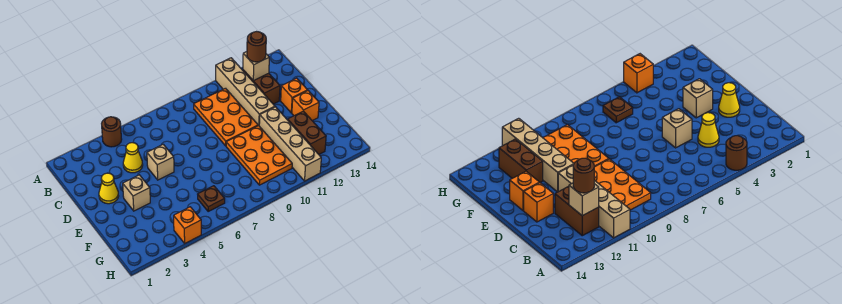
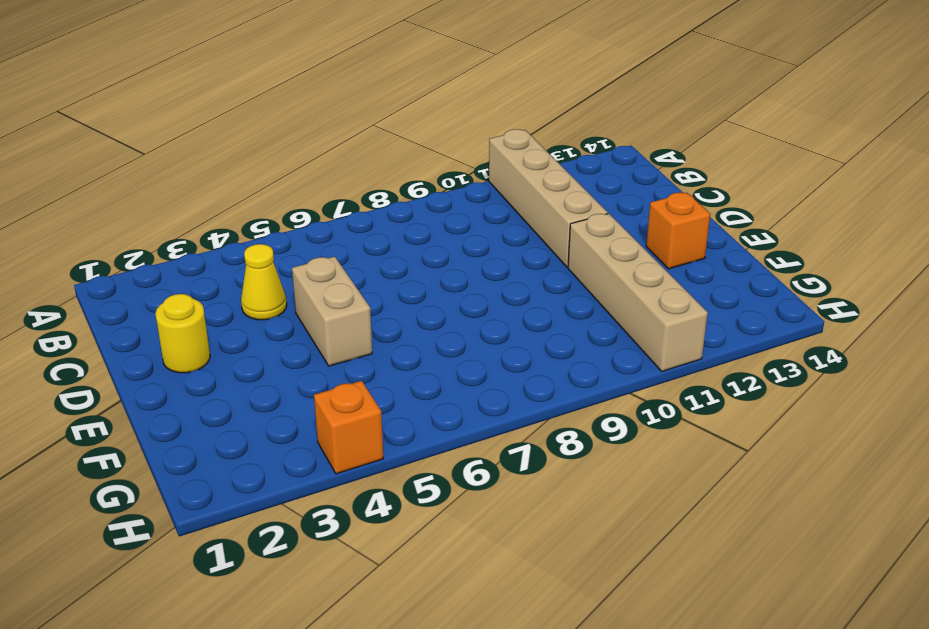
yellow 1x1 round brick [155,294,210,373] -> yellow 1x1 cone [99,173,119,204]
tan 1x2 brick [292,257,372,366] -> tan 1x1 brick [147,144,174,180]
none -> brown 1x1 round brick [102,117,122,147]
none -> orange 2x3 plate [194,88,258,146]
none -> brown 1x2 brick [243,70,280,104]

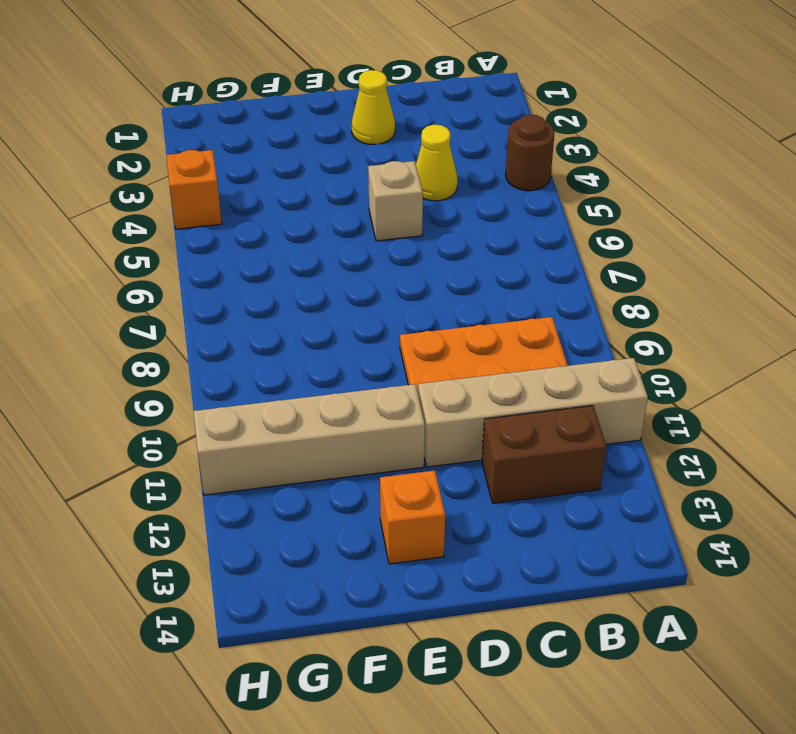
none -> orange 1x1 brick [281,78,308,113]
none -> tan 1x1 brick [123,175,150,211]
none -> orange 2x3 plate [226,126,292,185]

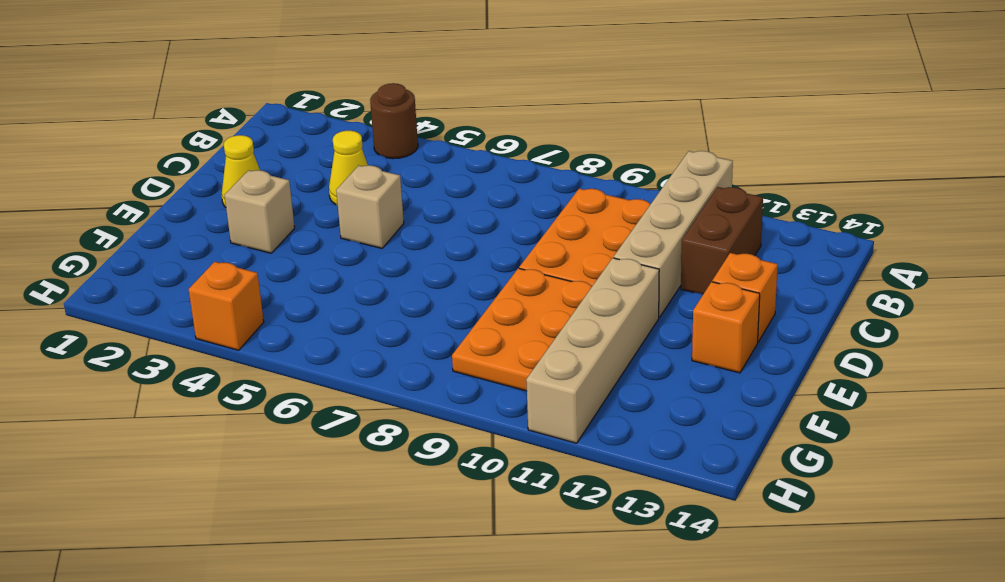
none -> brown 1x2 brick [288,111,326,154]
none -> brown 1x1 plate [198,186,225,211]
none -> tan 1x1 brick [243,52,269,81]

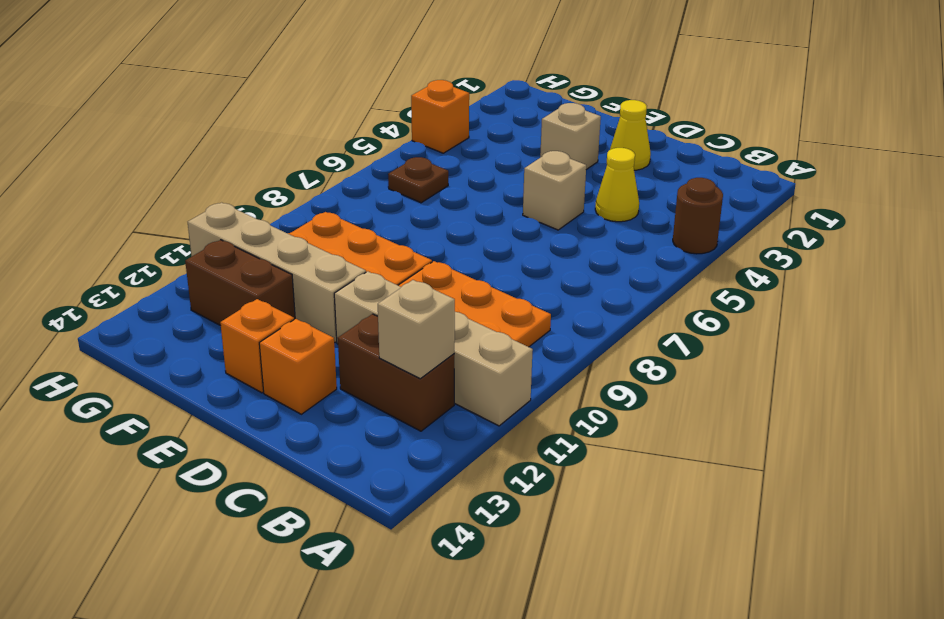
none -> brown 1x1 round brick [247,32,266,62]

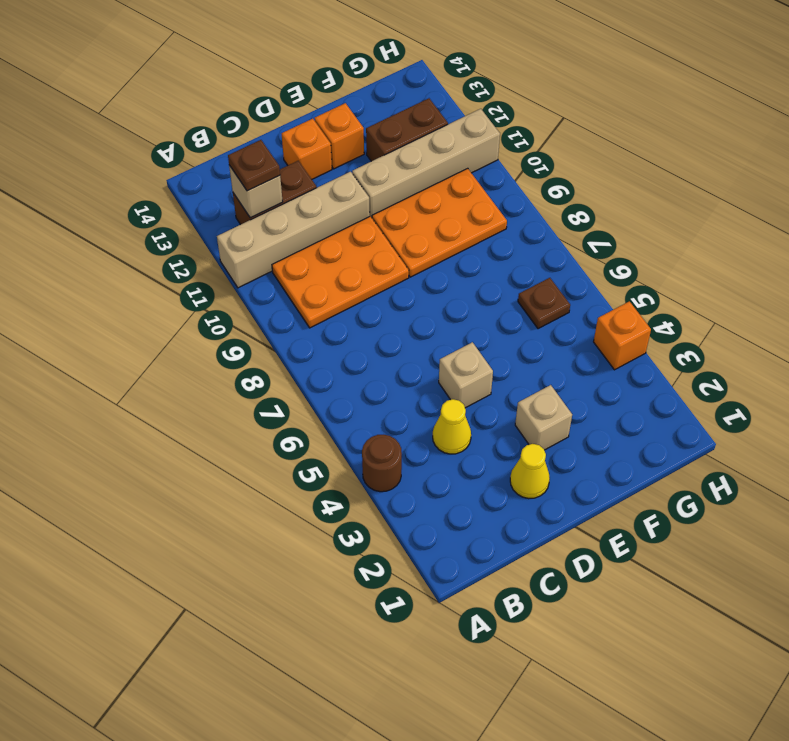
brown 1x1 plate [228,140,280,191] -> brown 1x1 round brick [247,32,266,62]

